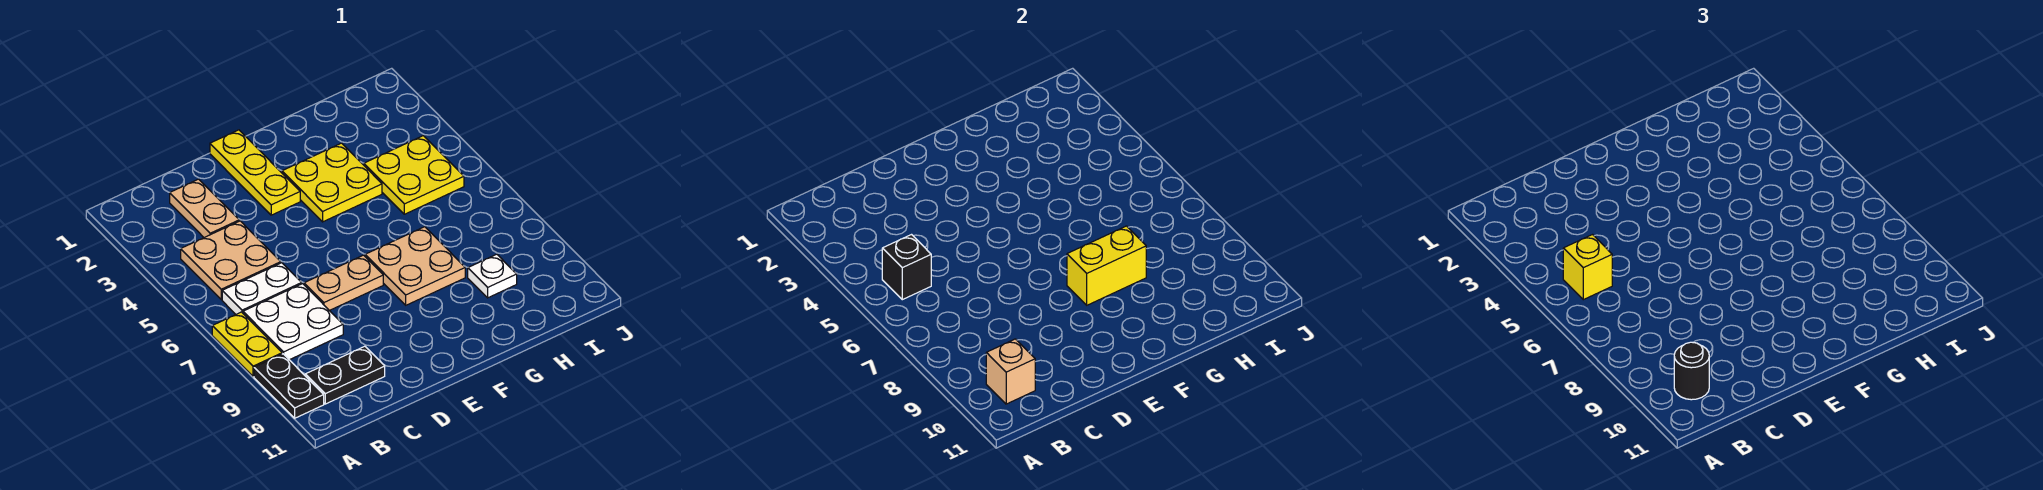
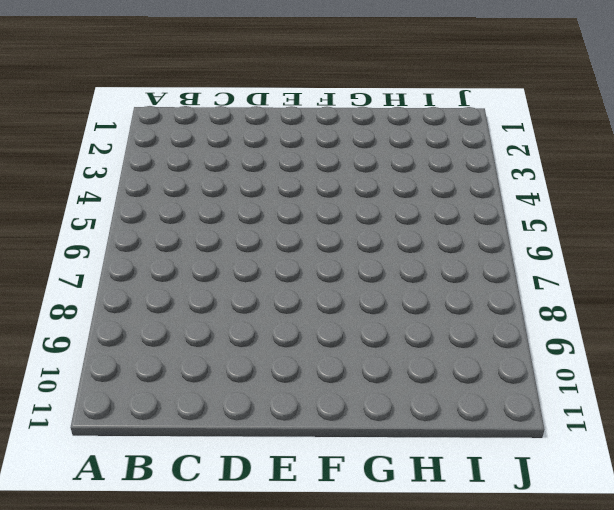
none -> yellow 1x2 plate [212,312,282,377]
none -> black 1x2 plate [254,354,324,418]
none -> tan 2x2 plate [181,221,281,300]

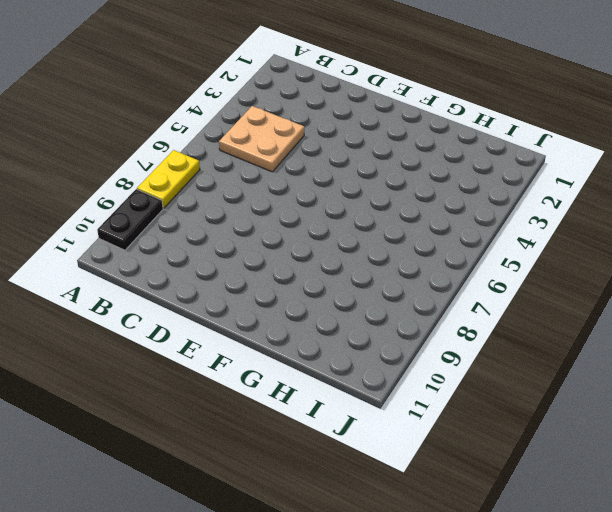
none -> white 1x2 plate [222,263,302,314]
none -> white 2x2 plate [243,284,343,360]
none -> black 1x2 plate [305,346,385,404]

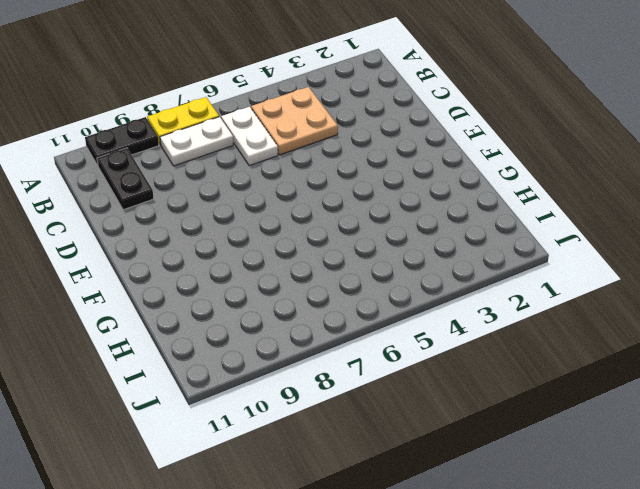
white 1x2 plate [160,117,233,166] -> white 2x2 plate [243,284,343,360]
none -> tan 1x2 plate [170,179,239,238]
none -> tan 1x2 plate [304,255,383,311]
none -> yellow 1x3 plate [210,130,300,215]

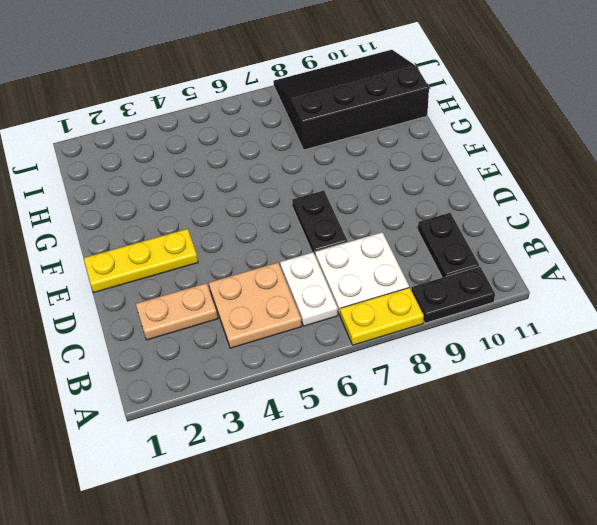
black 1x2 plate [292,191,348,254] -> tan 1x2 plate [304,255,383,311]
black 3x4 slope [273,50,429,150] -> white 1x1 plate [468,254,517,298]
none -> yellow 2x2 plate [282,143,382,222]
none -> tan 2x2 plate [365,227,465,305]
none -> yellow 2x2 plate [364,136,464,214]

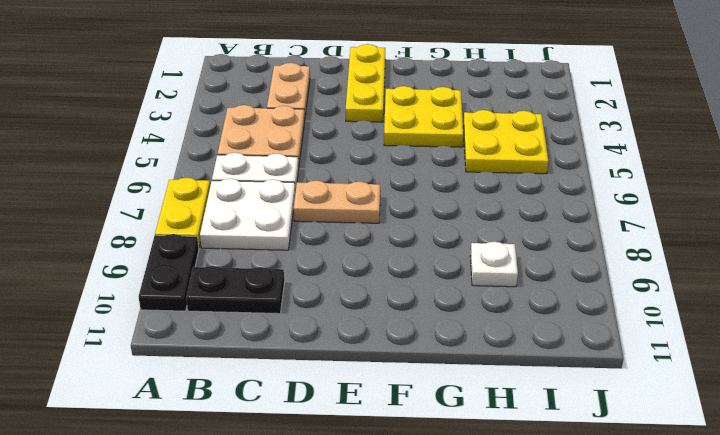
none -> tan 2x2 plate [365,227,465,305]
none -> black 1x1 brick [882,235,931,300]
none -> tan 1x1 brick [986,339,1035,404]

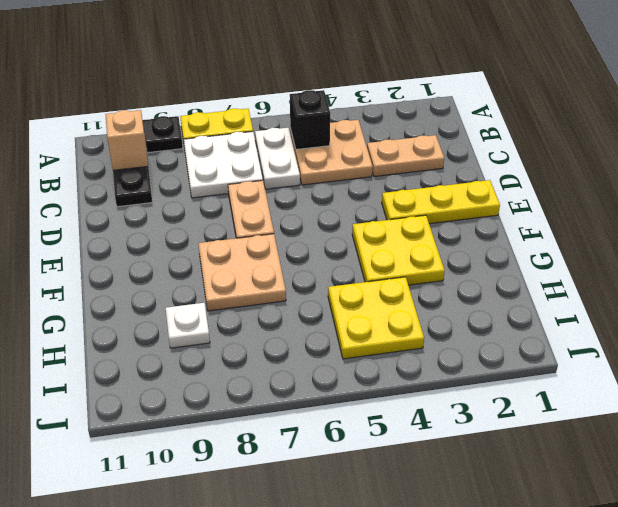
none -> yellow 1x2 brick [1067,226,1146,305]
none -> yellow 1x1 brick [1563,235,1612,300]
none -> black 1x1 round brick [1674,342,1709,400]

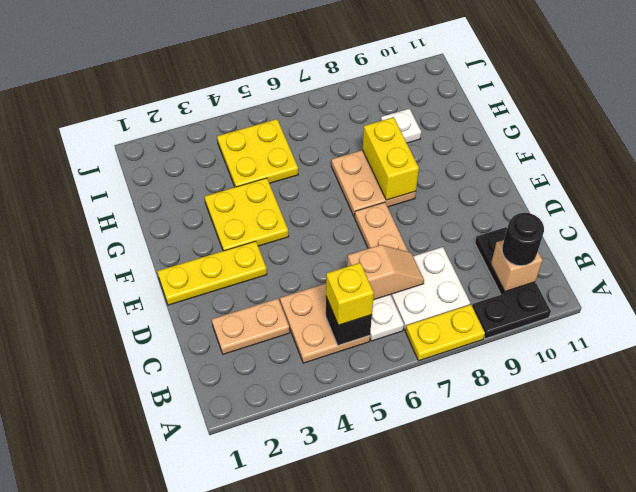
tan 1x2 slope [347,245,424,300] -> none

